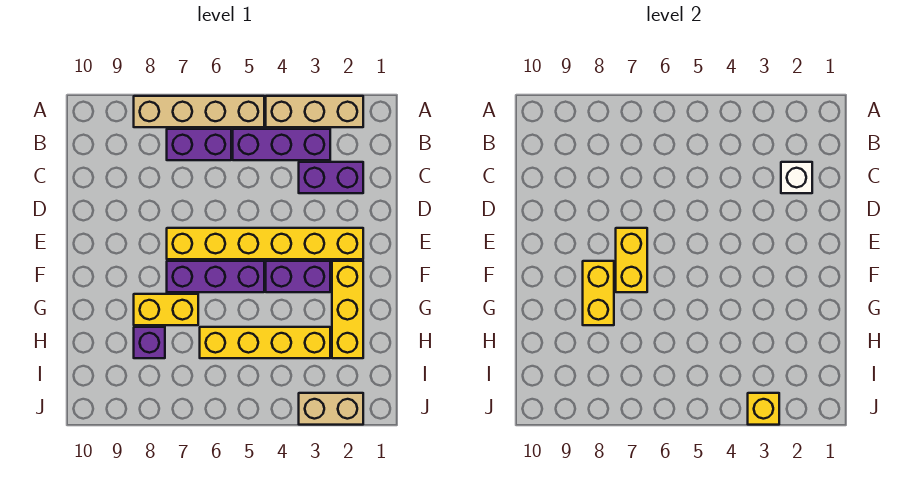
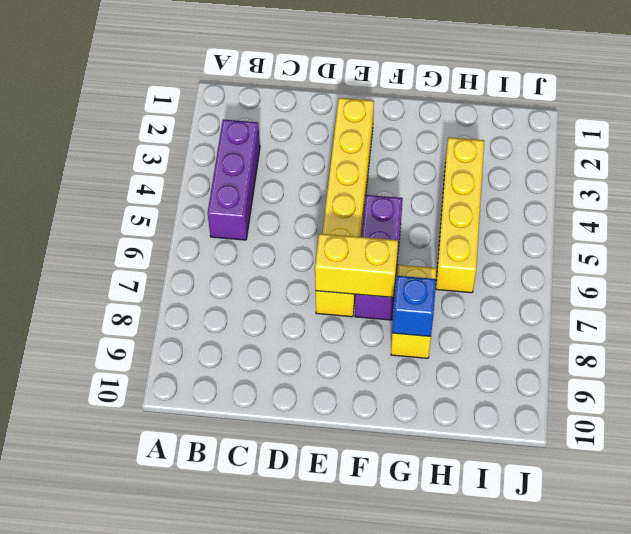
blue 1x1 brick [392,276,436,336] -> yellow 1x2 brick [583,261,614,325]
none -> tan 1x3 brick [266,96,363,127]
none -> tan 1x4 brick [134,96,264,127]
none -> purple 1x2 brick [167,129,231,160]

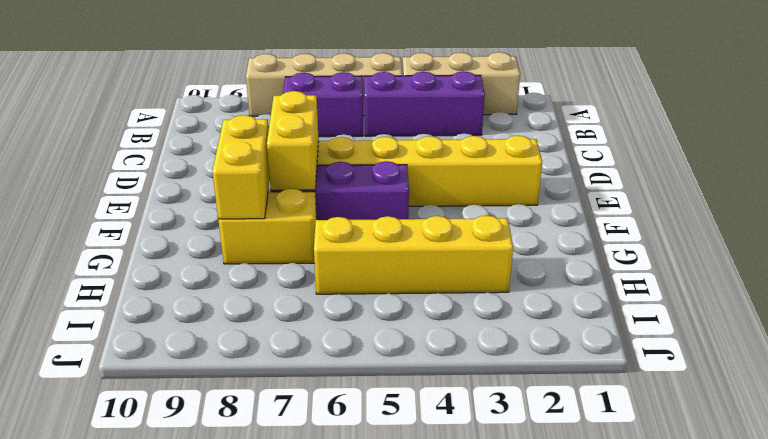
none -> purple 1x2 brick [299,162,363,193]
none -> yellow 1x3 brick [332,261,363,358]
none -> purple 1x2 brick [266,261,330,292]

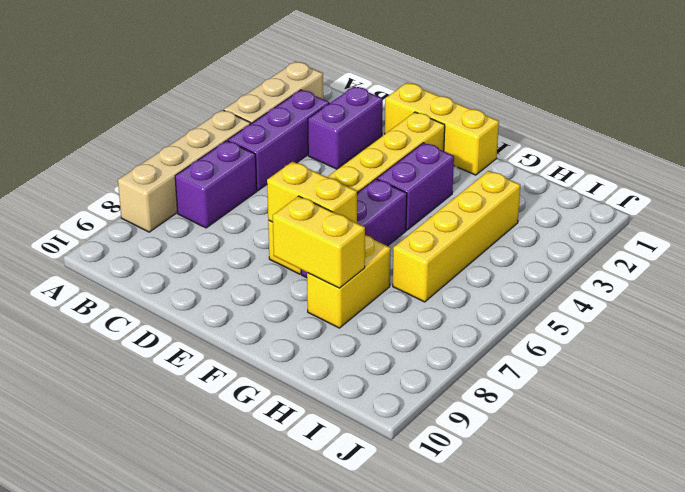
yellow 1x3 brick [385,83,499,175] -> yellow 1x3 brick moved to [332,261,363,358]
none -> purple 1x1 brick [134,327,165,358]
none -> tan 1x2 brick [299,393,363,425]
none -> white 1x1 brick [781,162,812,193]

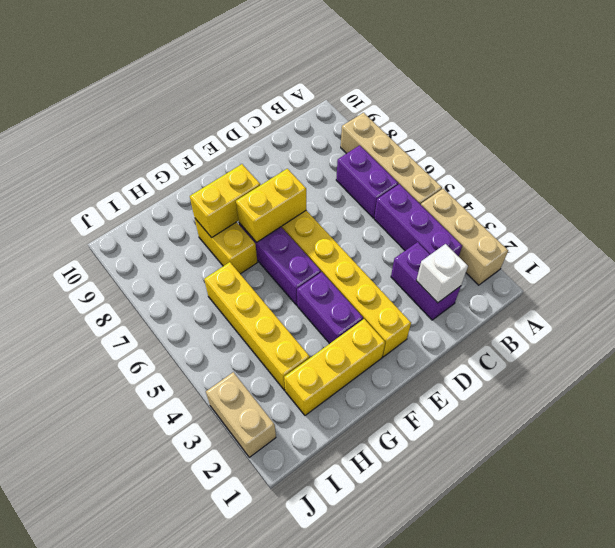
none -> purple 1x1 brick [134,327,165,358]
none -> yellow 1x1 brick [748,393,779,425]

